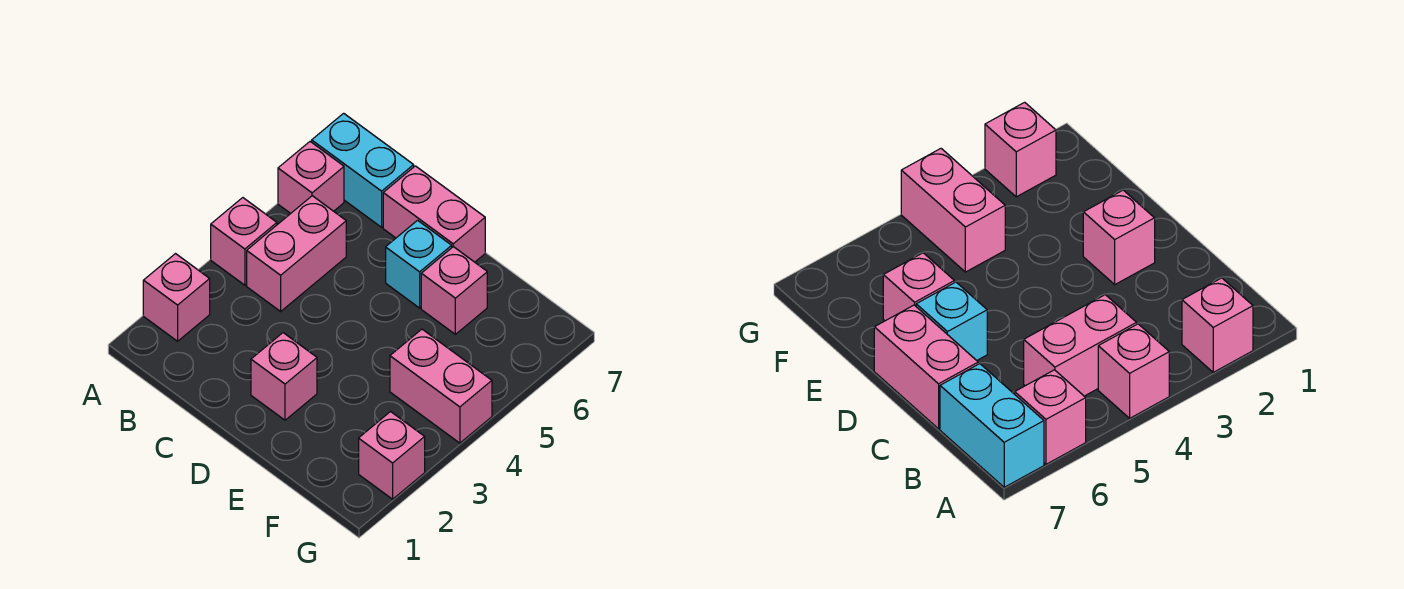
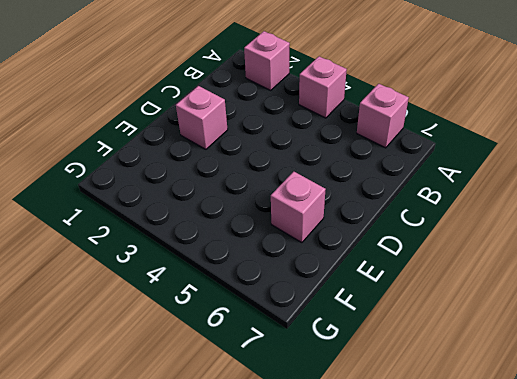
none -> cyan 1x2 brick [312,113,414,227]
none -> pink 1x2 brick [247,196,346,311]

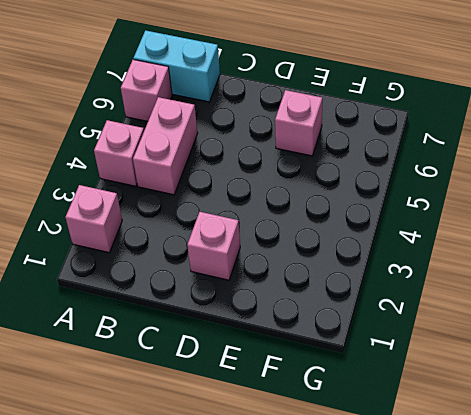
none -> pink 1x2 brick [383,166,485,262]
none -> cyan 1x1 brick [386,220,452,308]

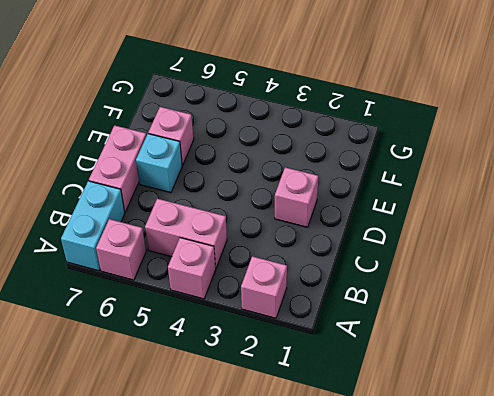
none -> pink 1x2 brick [390,329,492,443]
none -> pink 1x1 brick [359,412,425,499]

